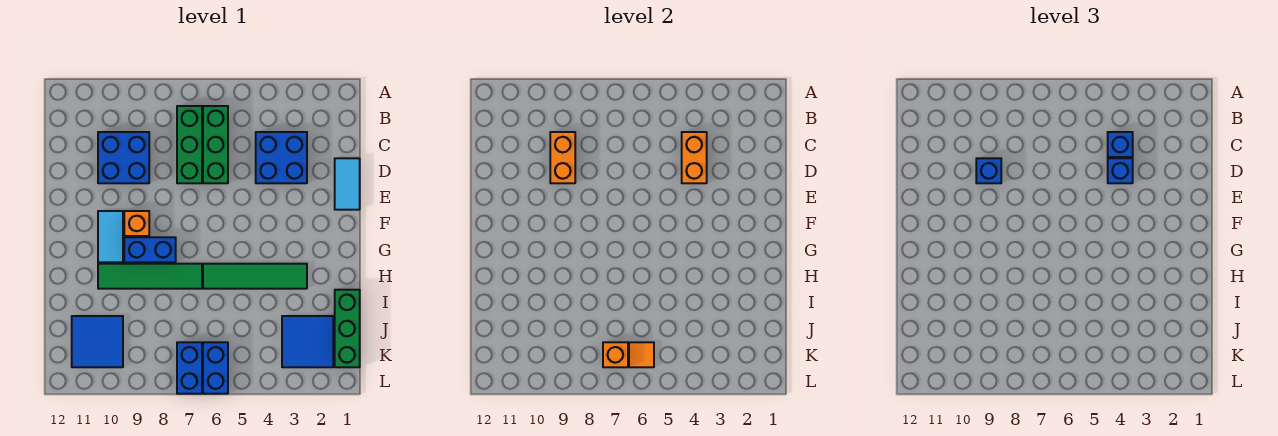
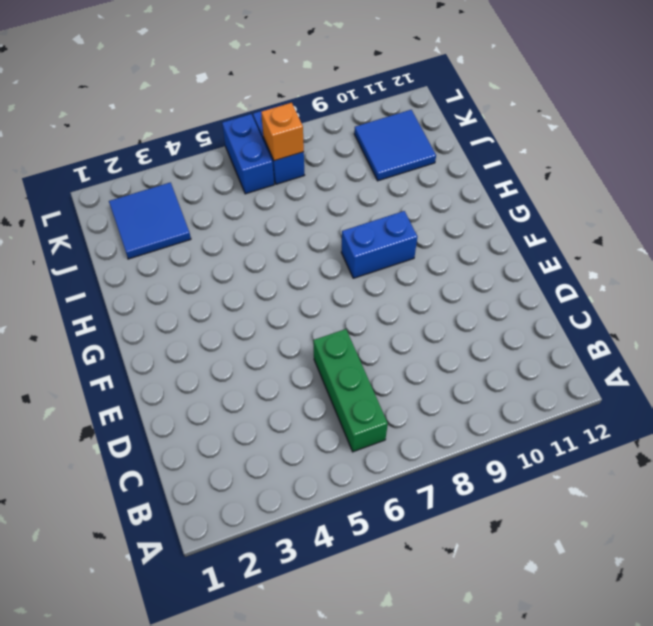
none -> green 1x3 brick [177,106,202,183]
none -> blue 2x2 brick [256,132,307,183]
none -> blue 2x2 brick [98,132,149,183]

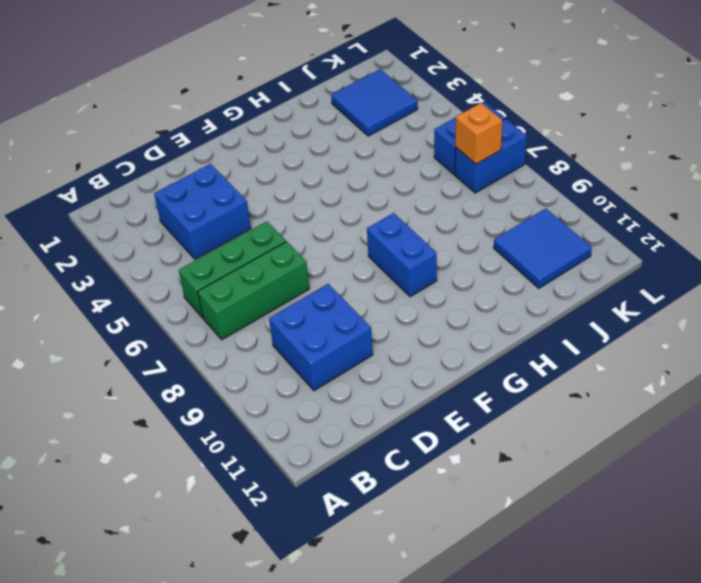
none -> cyan 1x2 tile [335,158,360,210]
none -> orange 1x1 brick [124,211,149,236]
none -> cyan 1x2 tile [98,211,123,262]

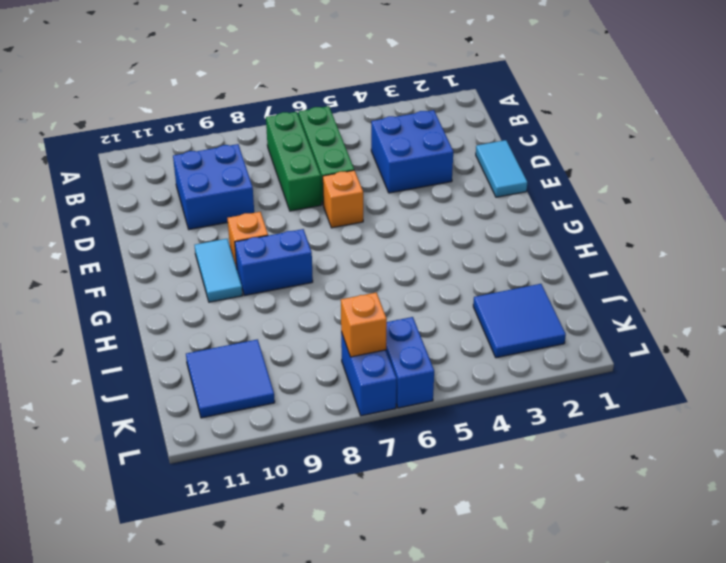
orange 1x1 brick [323,170,363,228] -> none
none -> green 1x4 tile [203,264,307,289]
none -> green 1x4 tile [98,264,202,289]
none -> green 1x3 brick [335,290,360,367]

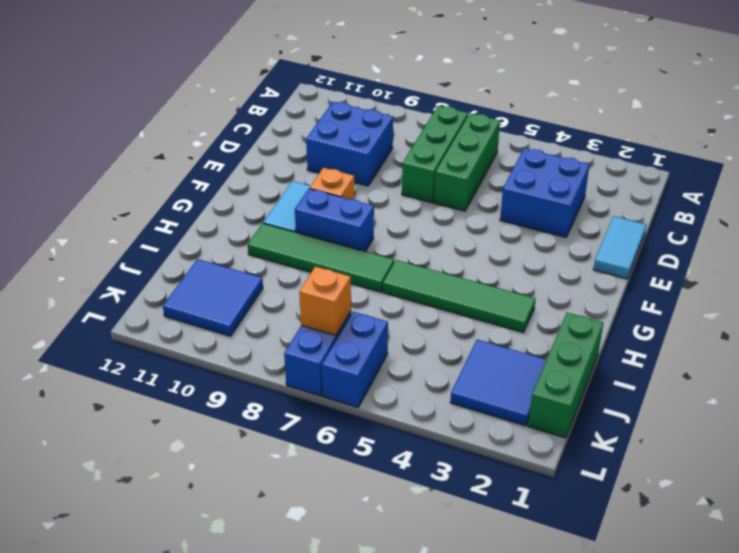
none -> orange 1x2 brick [682,132,707,183]
none -> orange 1x2 brick [550,132,575,183]
none -> orange 1x1 tile [629,342,654,367]

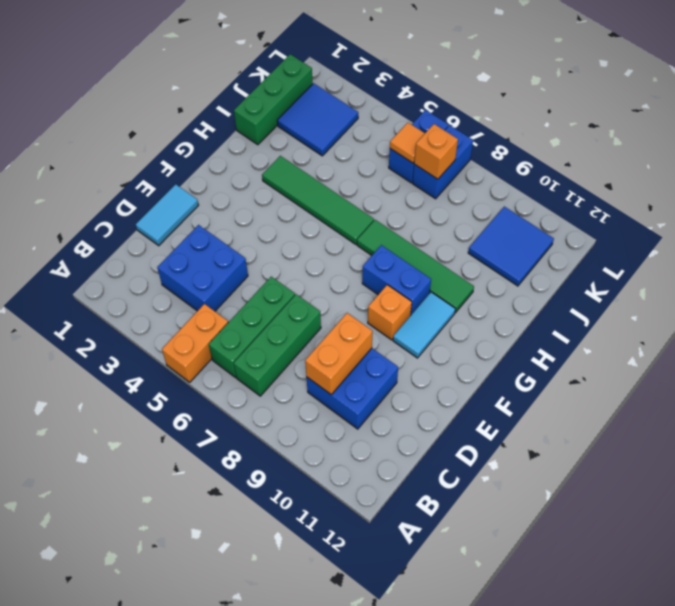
orange 1x2 brick [162,304,228,382] -> orange 1x2 brick moved to [682,132,707,183]
none -> blue 1x1 brick [1108,132,1133,157]
none -> blue 1x1 brick [1108,158,1133,183]
none -> blue 1x1 brick [976,158,1001,183]

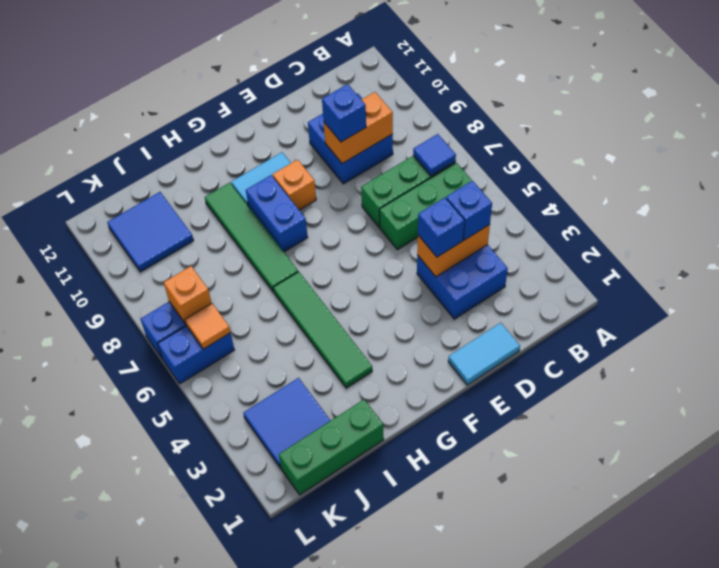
blue 1x1 tile [413,134,456,176] -> none

